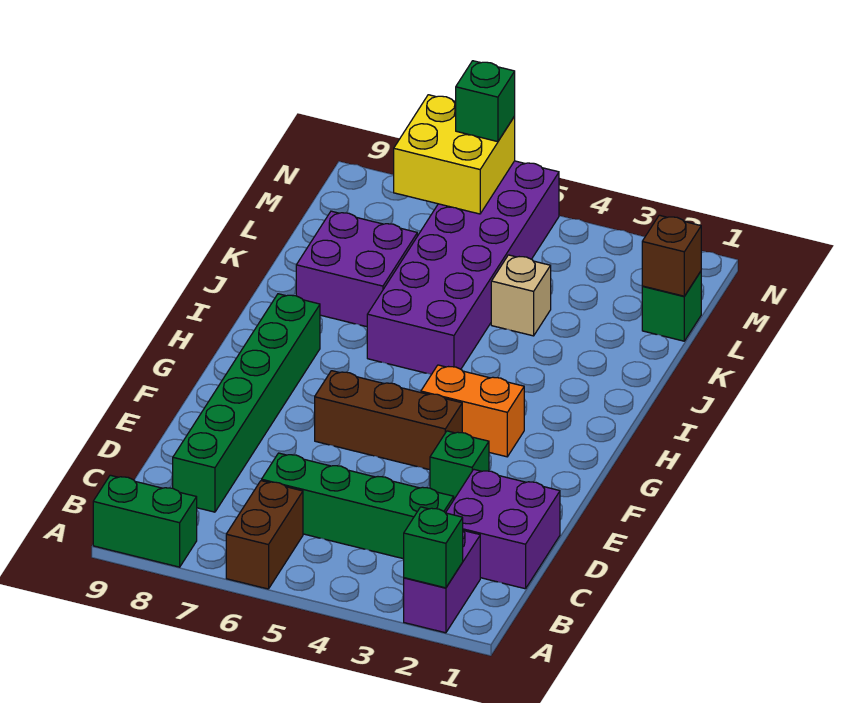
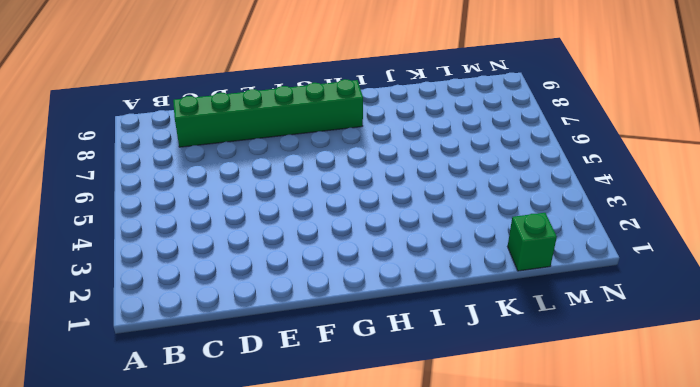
none -> purple 1x2 brick [404,531,480,633]
none -> brown 1x2 brick [226,481,303,589]
none -> green 1x2 brick [93,475,197,567]

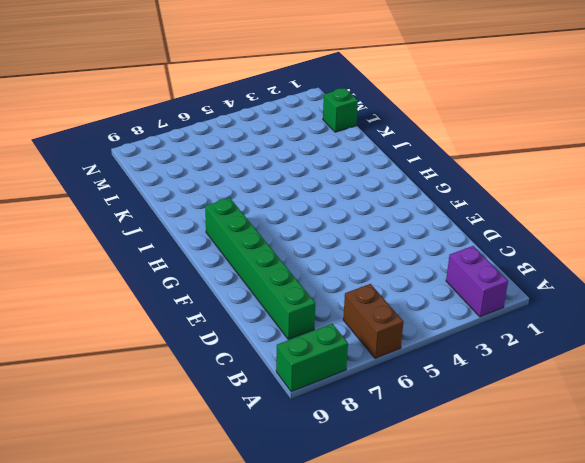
none -> purple 2x2 brick [446,469,560,589]
none -> green 1x4 brick [262,453,454,559]
none -> green 1x1 brick [430,431,489,499]

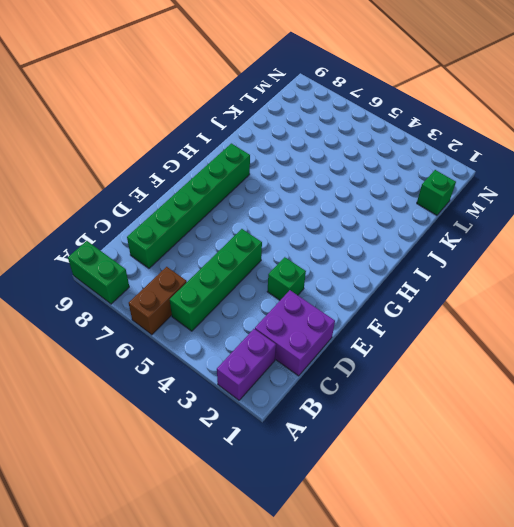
green 1x4 brick [170,229,262,331] -> green 1x4 brick turned to [262,453,454,559]
none -> brown 1x3 brick [315,371,462,470]
none -> orange 1x2 brick [421,365,524,457]
none -> purple 2x6 brick [367,161,559,374]

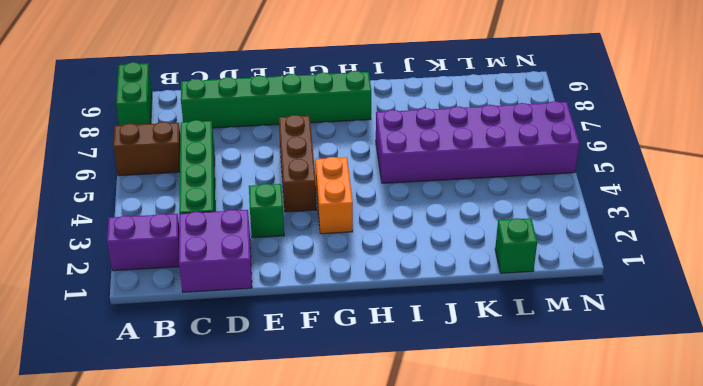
none -> purple 2x2 brick [296,211,417,327]
none -> tan 1x1 brick [491,255,551,336]
none -> green 1x1 brick [404,507,463,588]

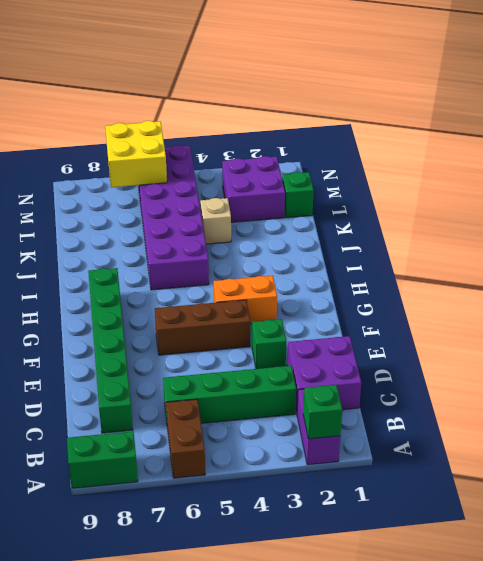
purple 2x2 brick [222,156,285,222] -> purple 2x2 brick moved to [296,211,417,327]
none -> brown 1x1 brick [642,215,701,296]
none -> green 1x1 brick [456,61,515,142]

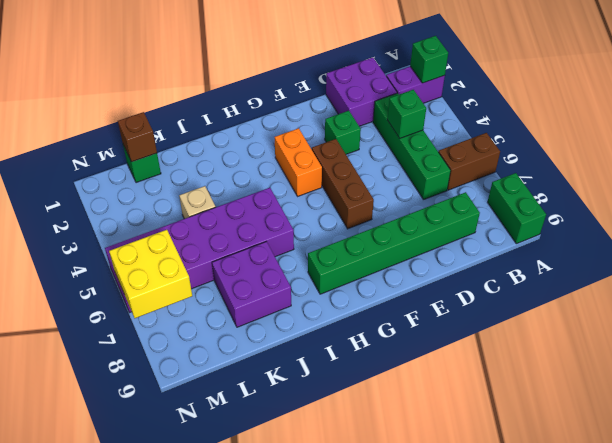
green 1x1 brick [387,90,426,138] -> green 1x1 brick moved to [456,61,515,142]

